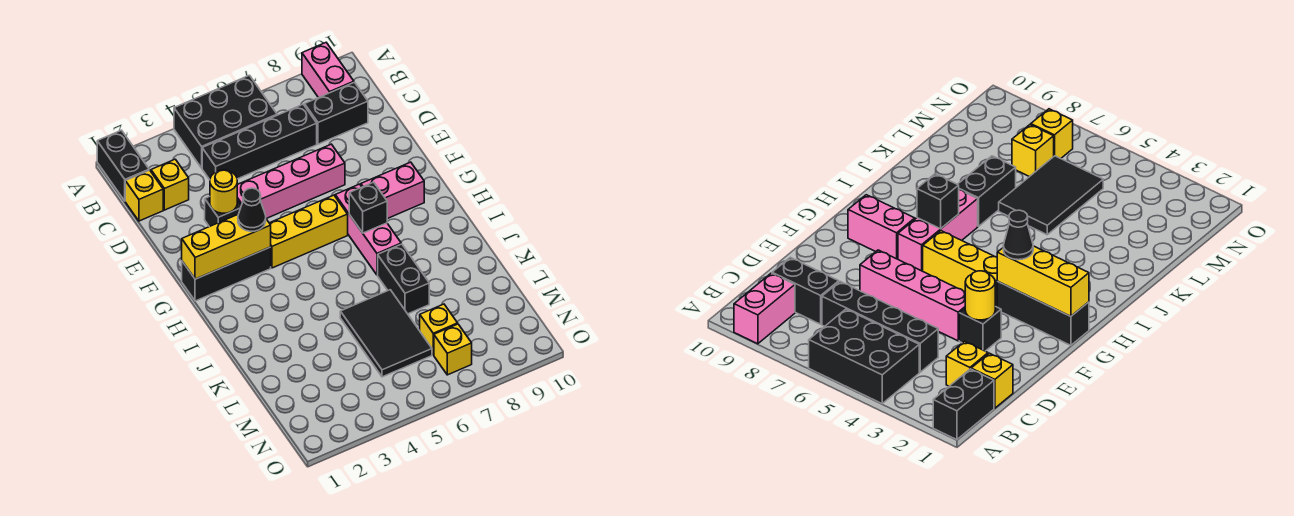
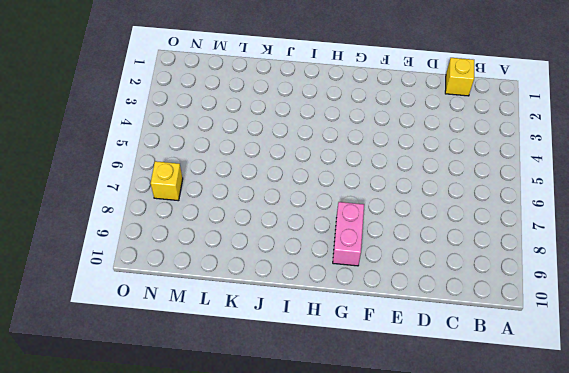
none -> black 1x2 brick [97,130,149,201]
none -> black 2x3 brick [174,75,277,168]
none -> pink 1x2 brick [302,43,354,98]

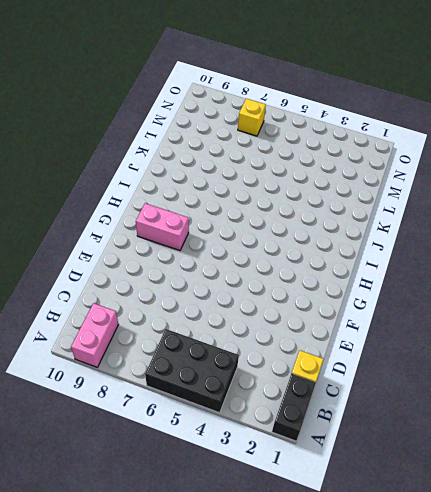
none -> yellow 1x1 brick [151,159,189,210]
none -> black 1x4 brick [202,104,317,180]
none -> black 1x2 brick [305,82,368,144]

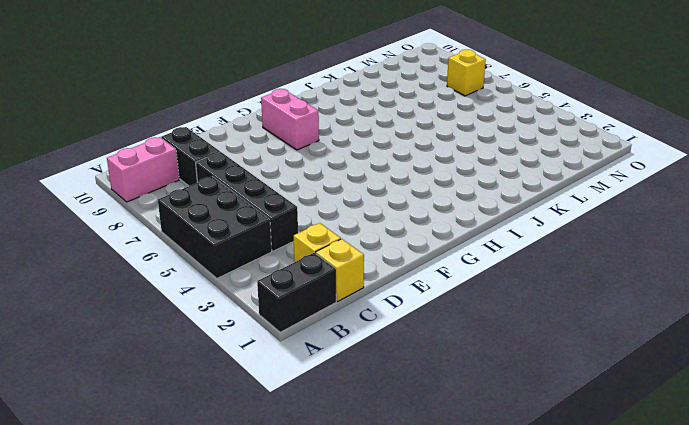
none -> black 1x1 brick [205,197,241,227]
none -> pink 1x4 brick [237,144,345,219]
none -> black 1x3 brick [182,247,271,301]

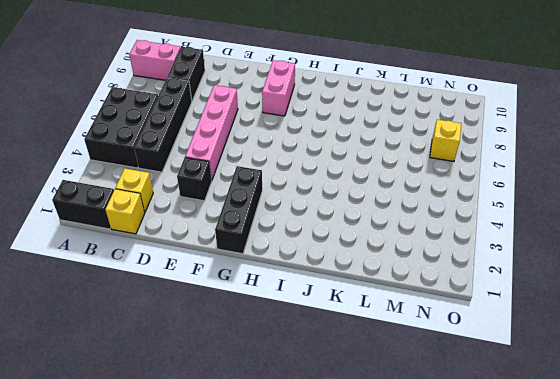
none -> yellow 1x3 brick [270,195,348,268]
none -> pink 1x3 brick [335,184,401,275]
none -> black 1x2 brick [378,244,429,314]

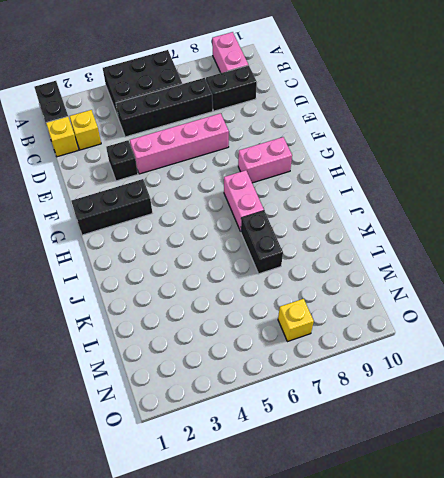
pink 1x2 brick [224,170,264,231] -> pink 1x3 brick [335,184,401,275]
none -> yellow 1x3 brick [270,195,348,268]
none -> black 2x3 tile [340,290,432,377]
none -> yellow 1x1 brick [420,304,458,355]

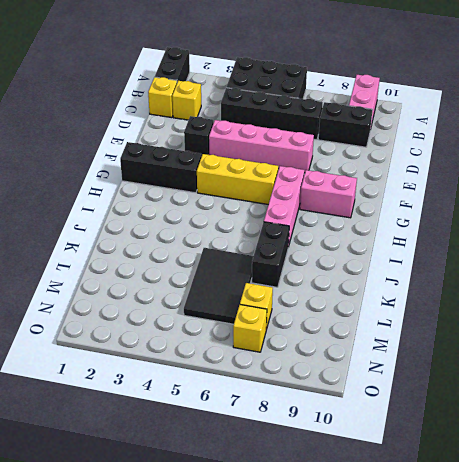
none -> yellow 1x1 round brick [210,170,237,213]
none -> yellow 1x3 brick [182,215,271,279]
none -> black 1x1 brick [349,182,387,233]

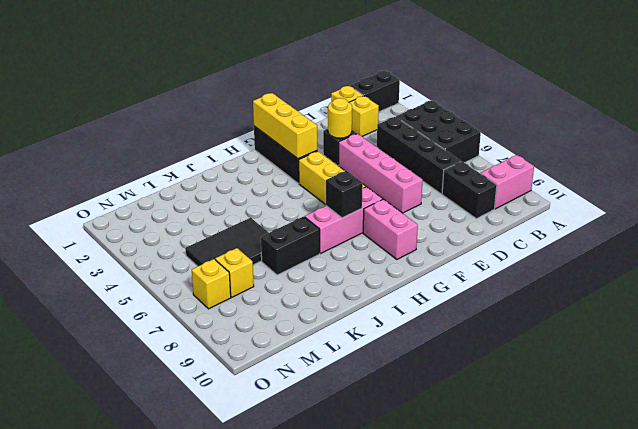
none -> black 1x1 cone [238,188,266,231]

